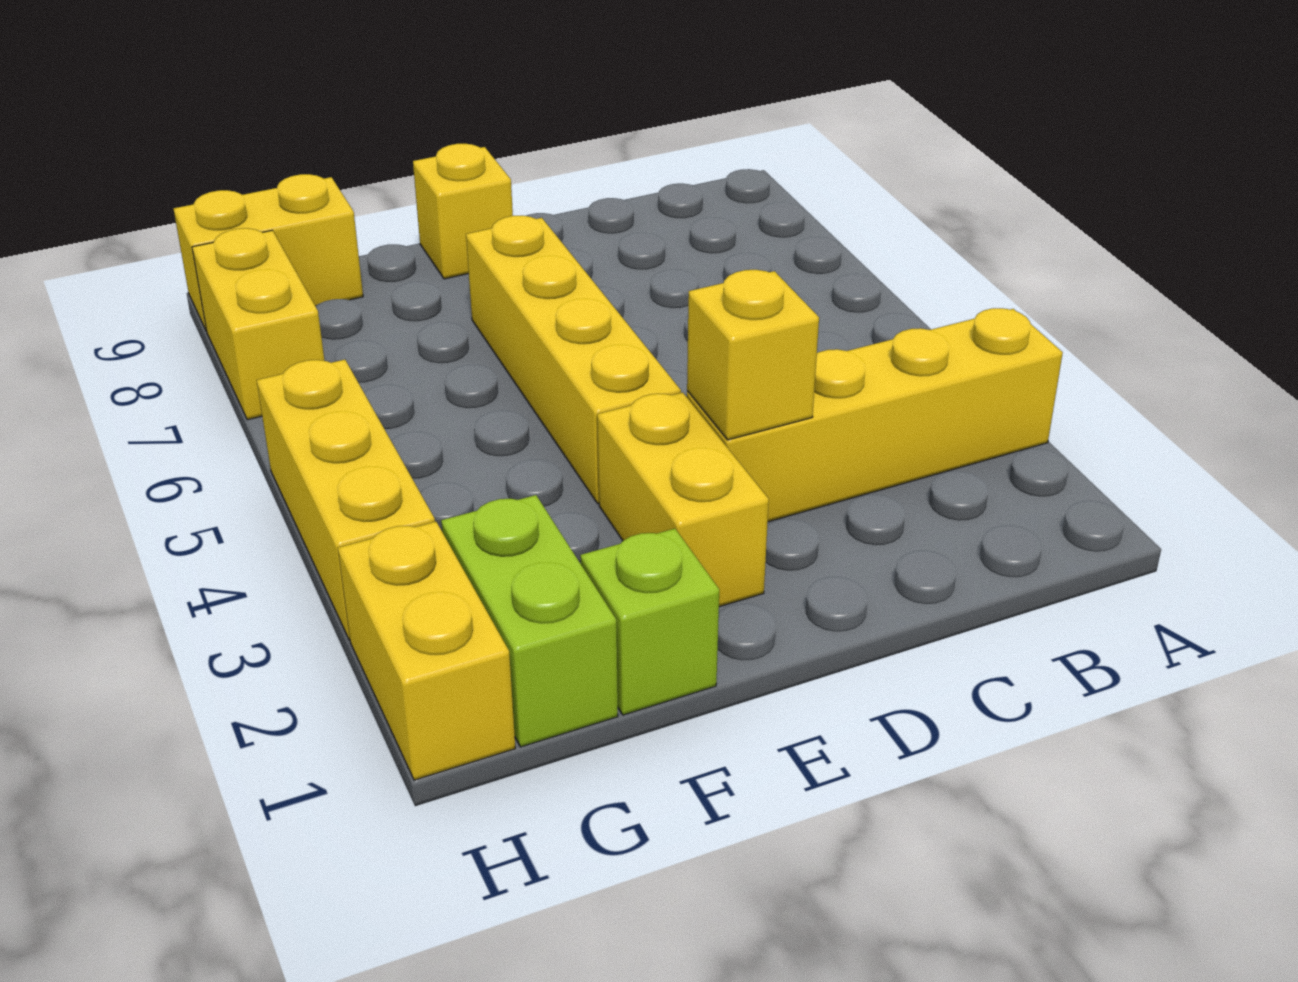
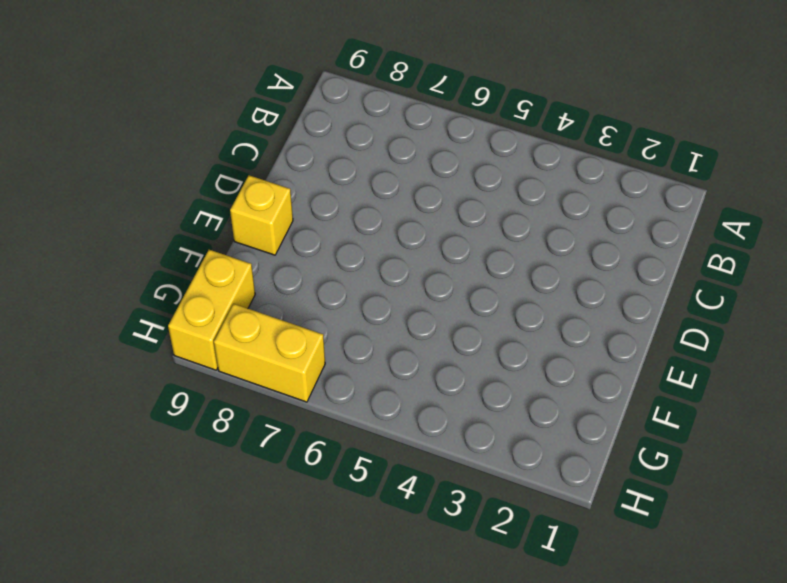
none -> yellow 1x4 brick [687,308,1063,522]
none -> yellow 1x2 brick [597,392,769,607]

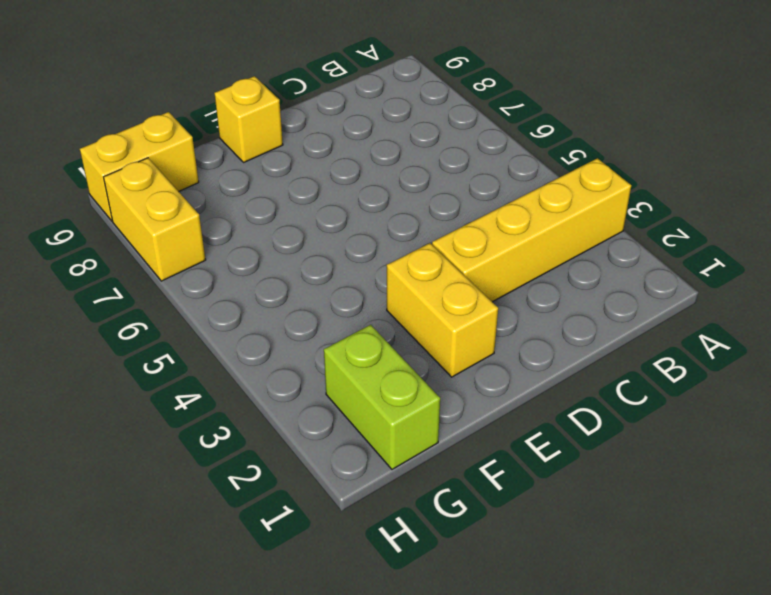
none -> yellow 1x4 brick [466,216,681,504]
none -> lime 1x1 brick [580,529,719,715]

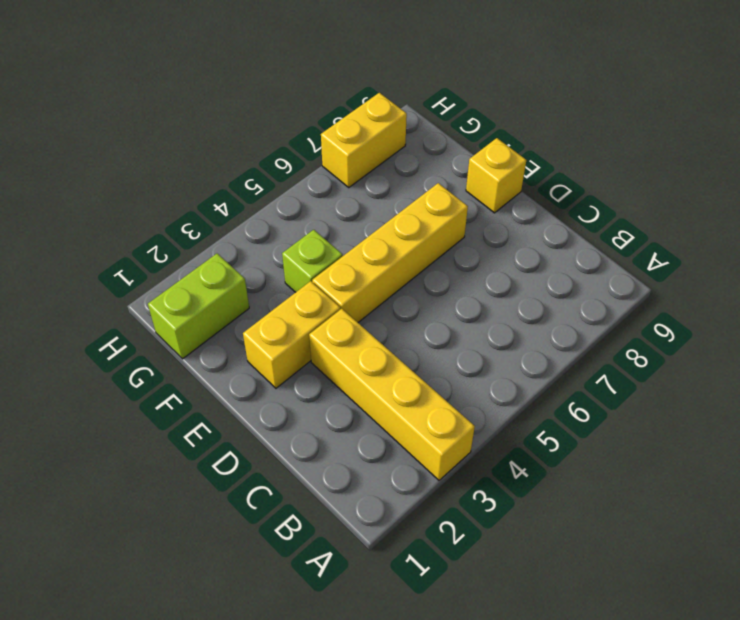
lime 1x1 brick [282,230,343,292] -> lime 1x1 brick moved to [580,529,719,715]
none -> yellow 1x2 brick [174,174,363,331]
none -> yellow 1x2 brick [338,522,515,780]

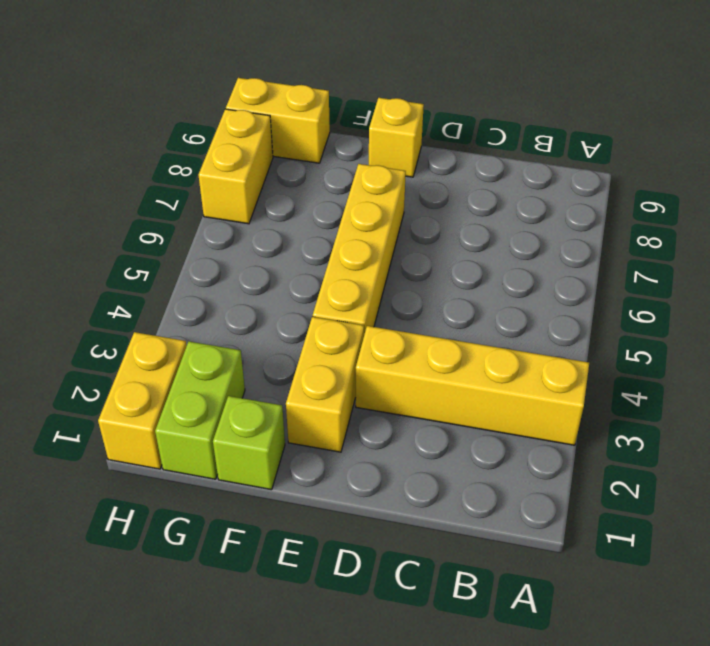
none -> yellow 1x3 brick [257,360,435,640]
none -> yellow 1x1 brick [687,270,819,440]

